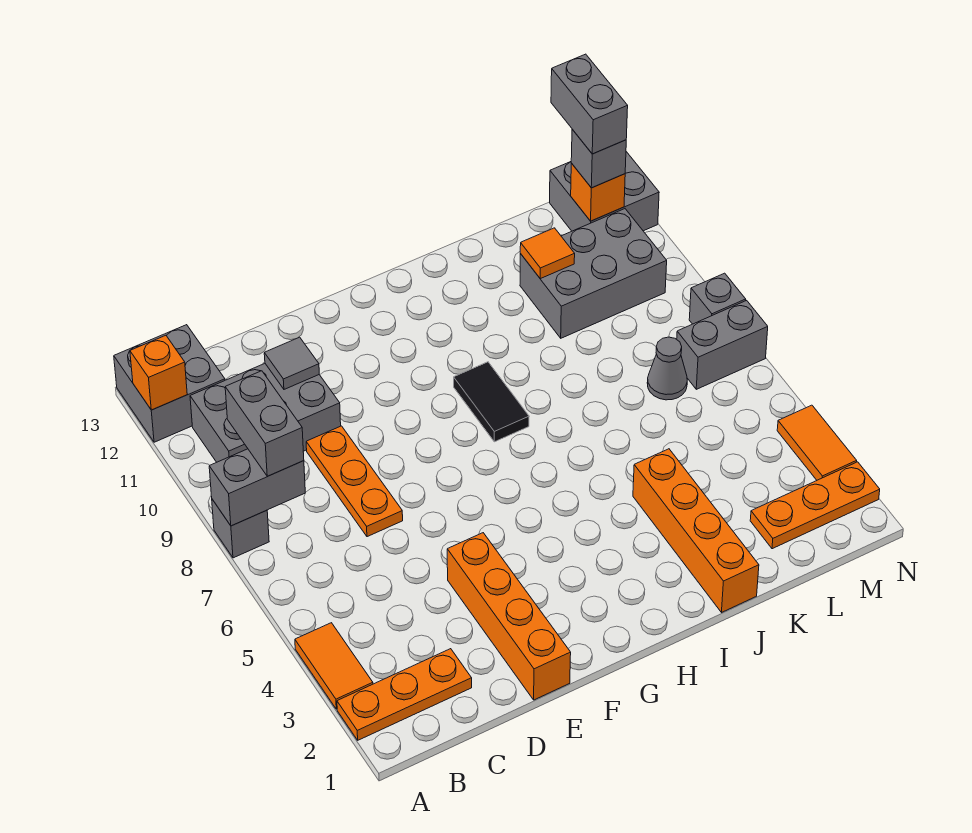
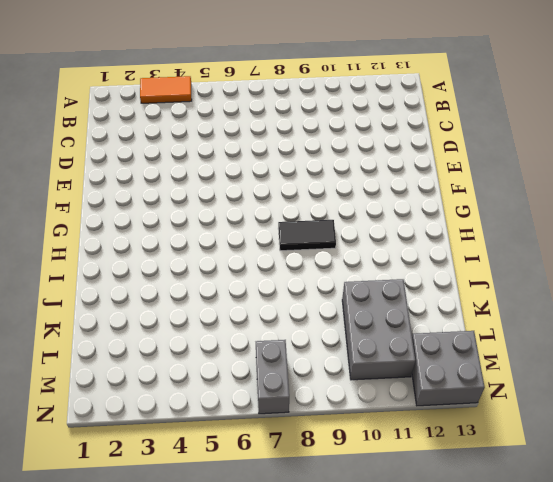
none -> orange 1x3 plate [337,649,472,740]
none -> grey 1x1 brick [212,499,269,558]
none -> grey 2x2 brick [114,325,225,442]

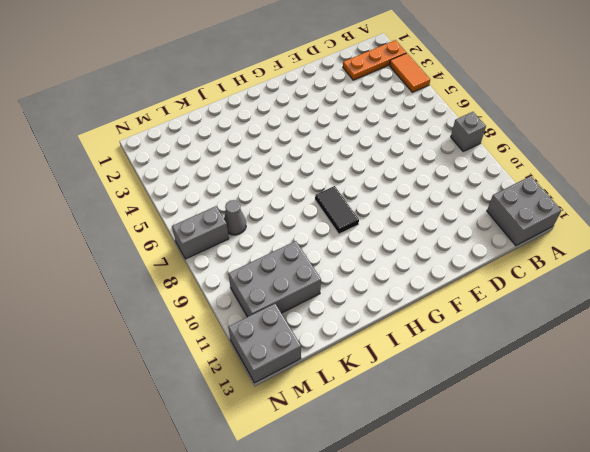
none -> grey 2x3 brick [190,364,341,462]
none -> orange 1x3 plate [306,426,403,537]
none -> orange 1x4 brick [447,533,571,700]

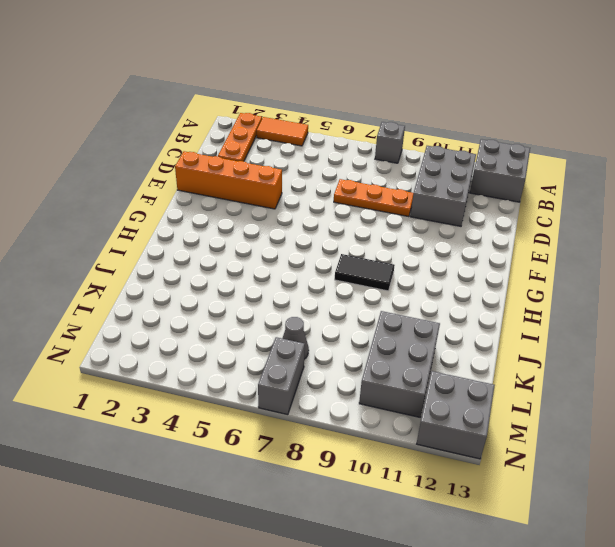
none -> orange 1x4 brick [633,449,759,612]
none -> orange 1x3 plate [750,462,880,549]
none -> orange 1x2 tile [777,405,857,480]

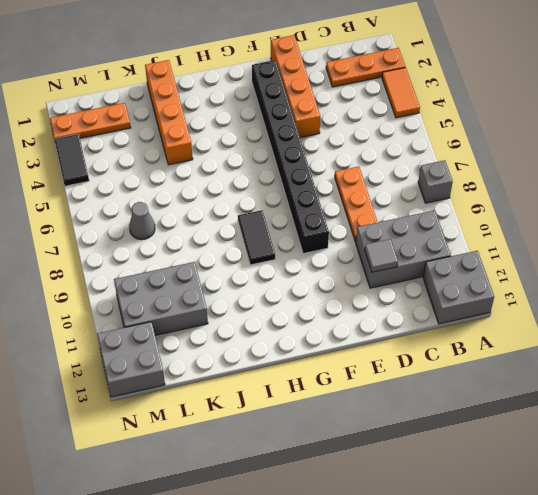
black 1x8 brick [252,60,329,253] -> none
black 1x2 tile [54,134,89,186] -> orange 1x2 tile [777,405,857,480]
none -> grey 1x2 brick [677,300,768,389]
none -> grey 1x1 brick [689,273,746,324]
none -> grey 1x2 brick [209,449,305,526]

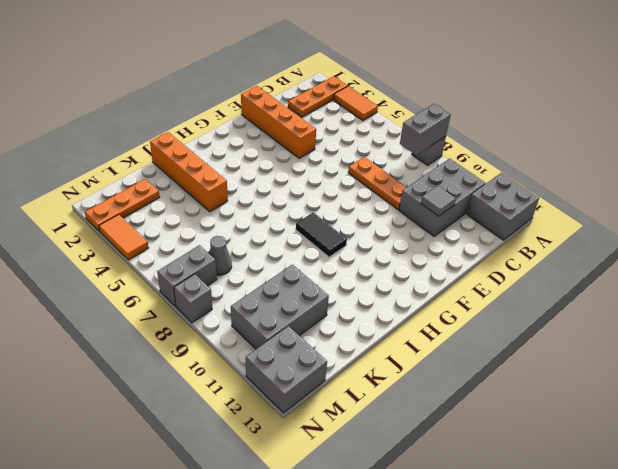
none -> orange 1x1 brick [130,335,187,410]
none -> orange 1x1 tile [520,228,575,279]
none -> orange 1x1 brick [571,163,625,221]

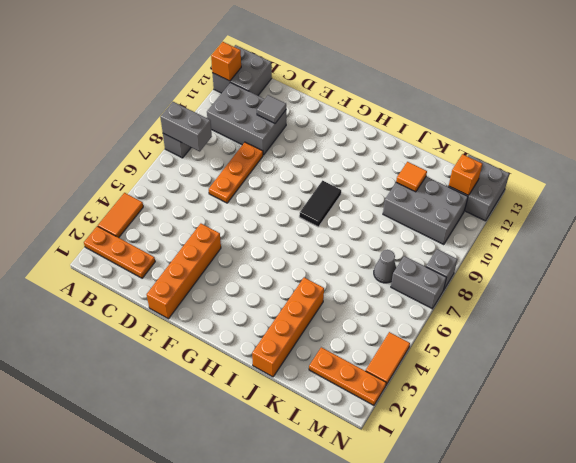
none -> grey 1x2 brick [225,371,304,476]
none -> grey 1x1 brick [571,129,626,188]
none -> grey 1x2 brick [551,54,628,154]

